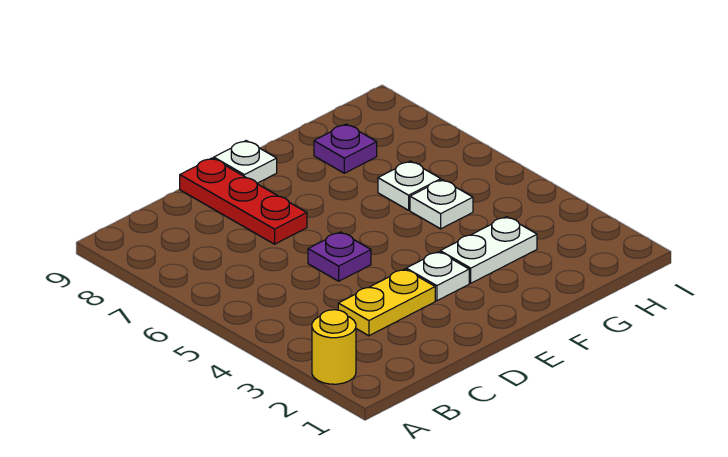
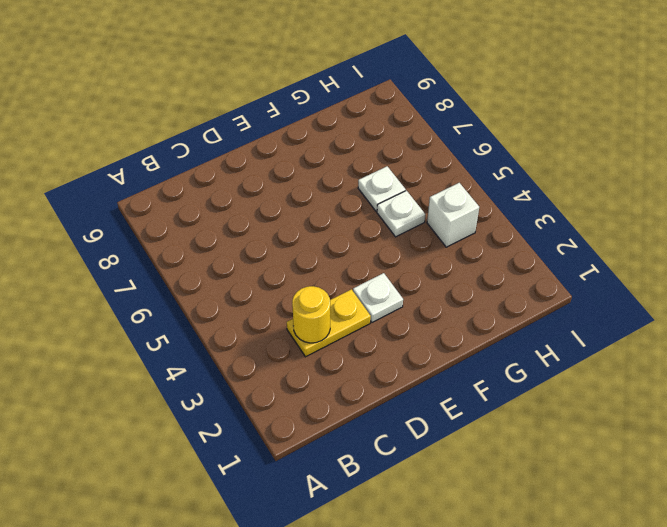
yellow 1x1 round brick [292,286,330,343] -> yellow 1x1 round brick moved to [312,310,356,384]
white 1x1 brick [427,183,479,247] -> none
none -> purple 1x1 plate [308,232,371,281]
none -> red 1x3 plate [180,158,307,244]

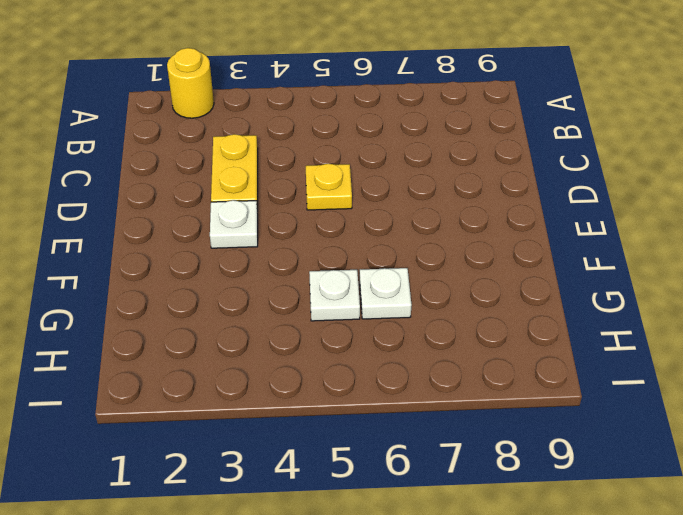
yellow 1x1 plate [306,164,352,210] -> purple 1x1 plate [308,232,371,281]
none -> red 1x3 plate [180,158,307,244]
none -> white 1x1 plate [214,141,277,183]

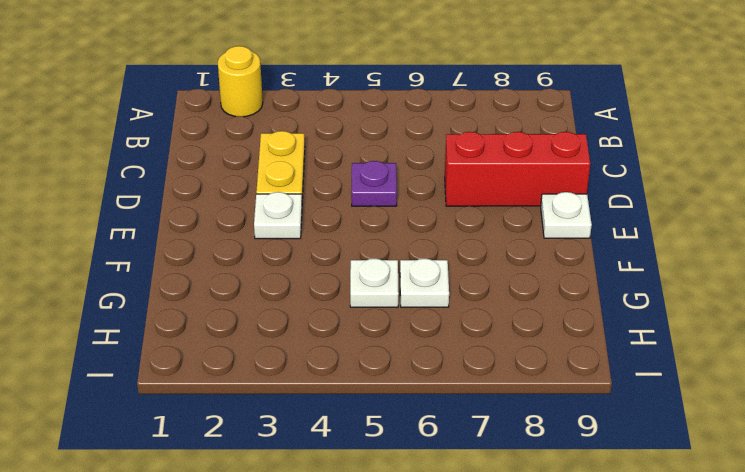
red 1x3 brick [445,132,590,206] -> red 1x3 plate [180,158,307,244]
none -> white 1x2 plate [440,217,537,283]
none -> purple 1x1 plate [314,124,377,173]

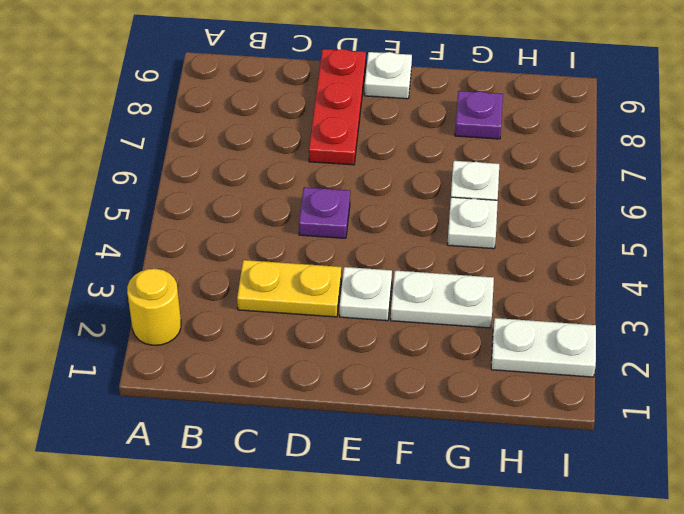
white 1x2 plate [491,318,596,377] -> none

